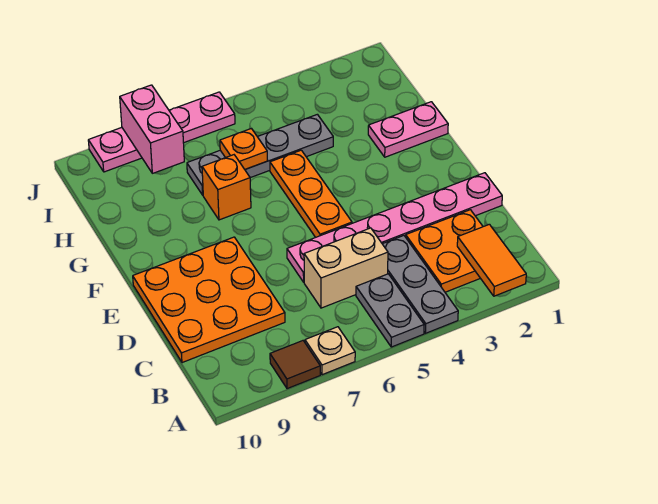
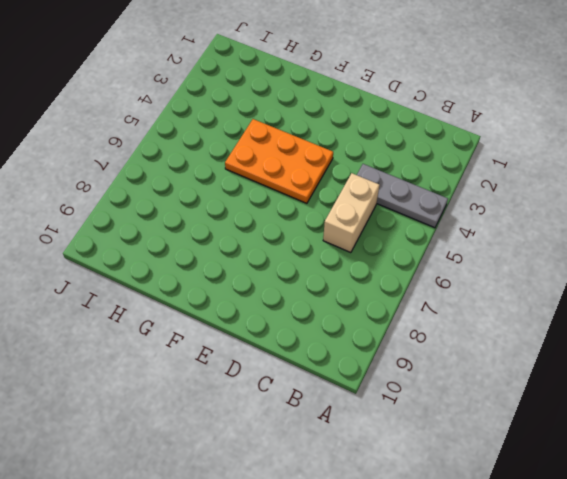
orange 2x3 plate [225,119,333,203] -> orange 1x3 plate [270,150,352,237]
none -> grey 1x2 plate [356,274,424,347]
none -> tan 1x1 plate [305,327,355,375]
none -> brown 1x1 tile [270,341,320,389]

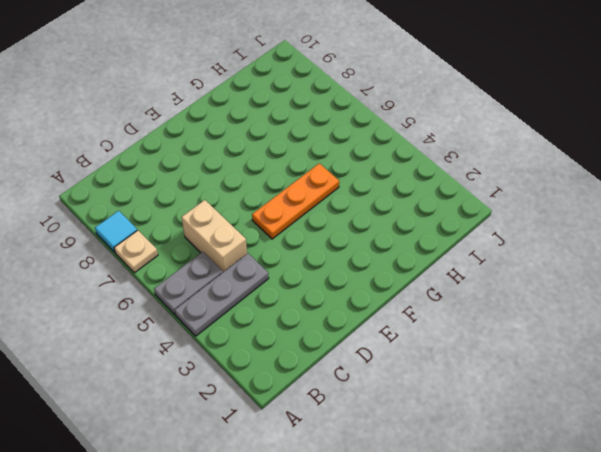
cyan 1x1 tile [95,211,137,252] -> brown 1x1 tile [270,341,320,389]
none -> orange 2x2 plate [406,210,483,292]
none -> orange 3x3 plate [133,237,285,363]
none -> pink 1x6 plate [287,173,502,282]

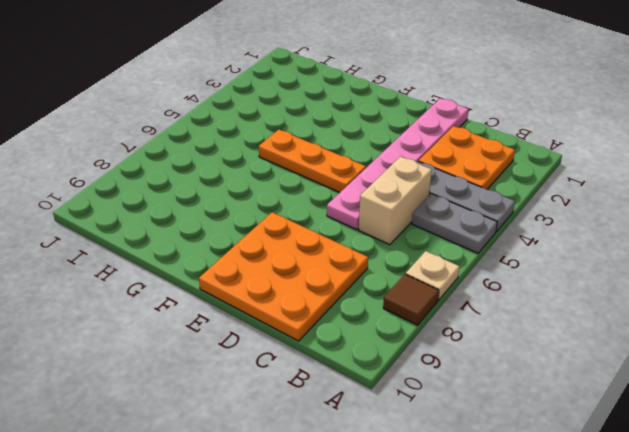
none -> pink 1x2 plate [368,102,448,157]
none -> orange 1x1 brick [202,155,251,220]
none -> grey 1x4 plate [187,114,333,195]

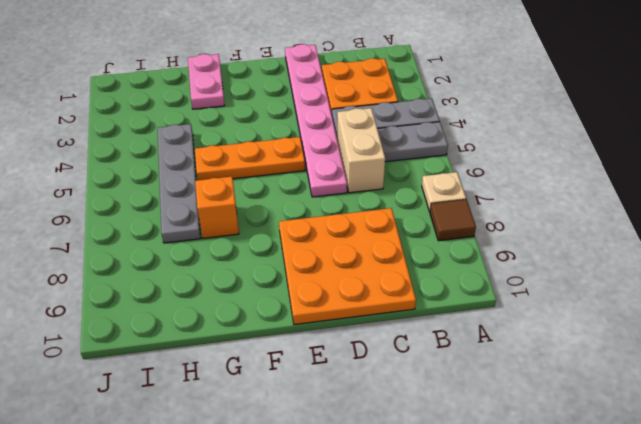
none -> pink 1x4 plate [88,92,235,172]
none -> orange 1x2 tile [457,224,526,296]
none -> orange 1x1 plate [220,129,268,169]

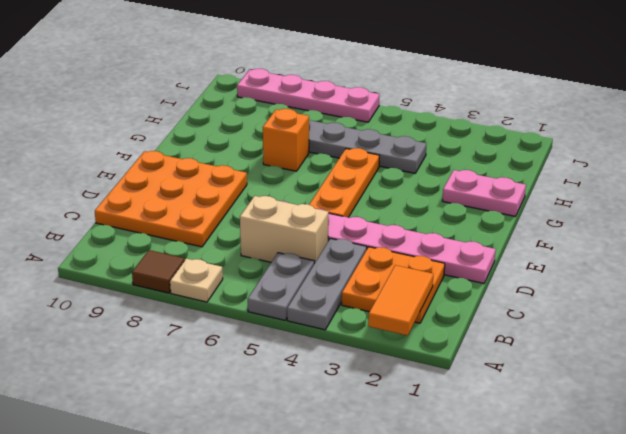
none -> orange 1x1 plate [220,129,268,169]
none -> pink 1x2 brick [120,85,184,173]

